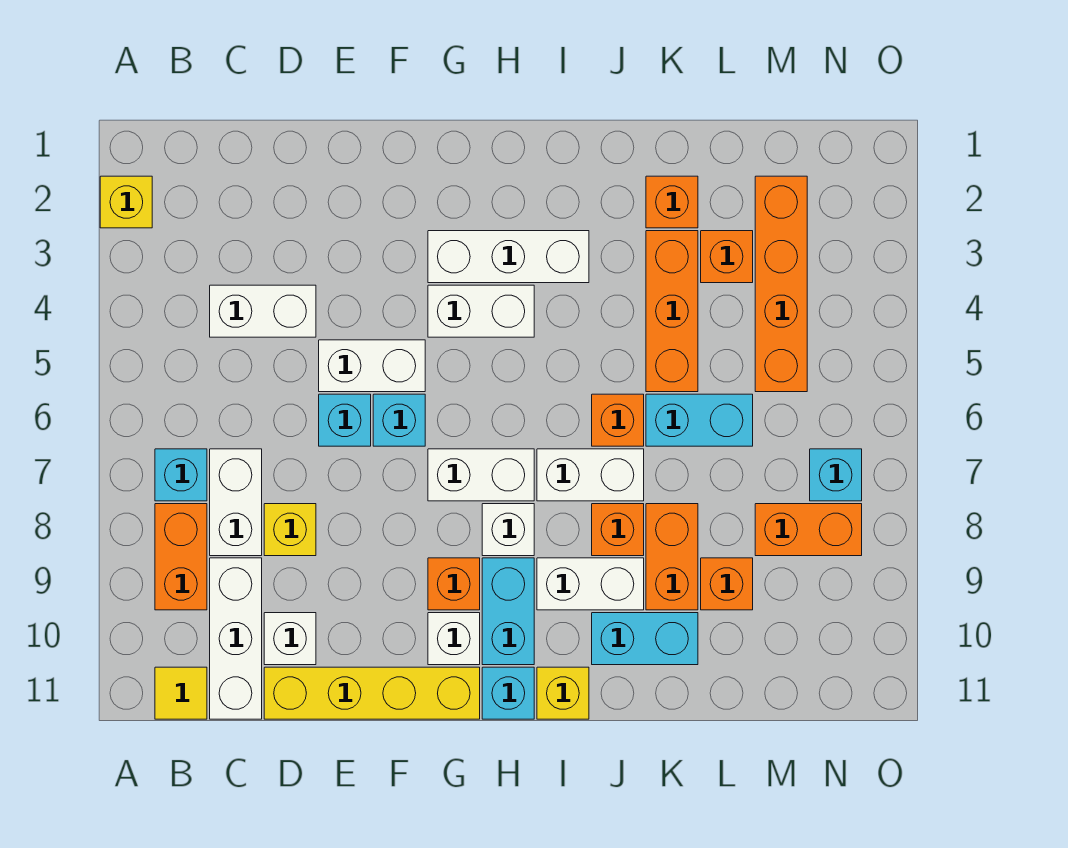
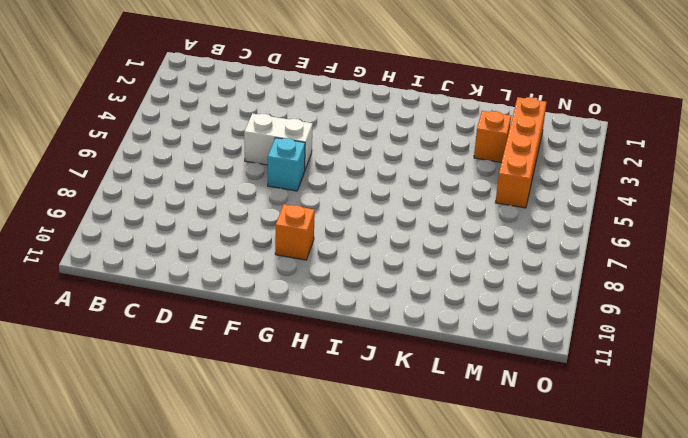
none -> yellow 1x1 brick [100,176,152,228]
none -> cyan 1x1 brick [155,449,207,501]
none -> orange 1x2 brick [155,504,207,610]
none -> yellow 1x1 tile [155,667,207,719]

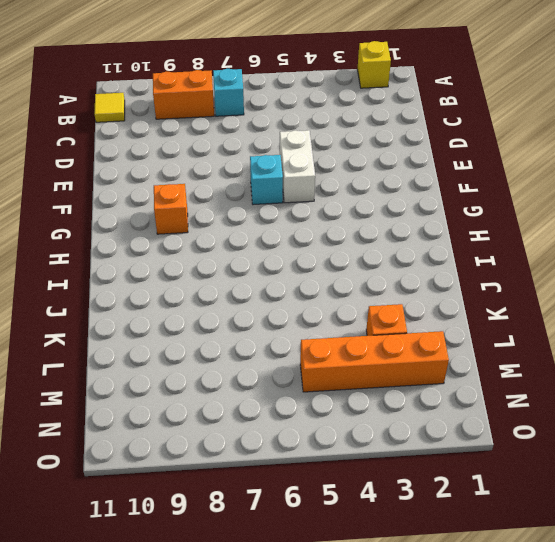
none -> white 1x2 brick [210,285,316,337]
none -> white 1x2 brick [210,449,262,556]
none -> white 1x3 brick [210,558,262,719]
none -> yellow 1x1 brick [264,504,316,556]

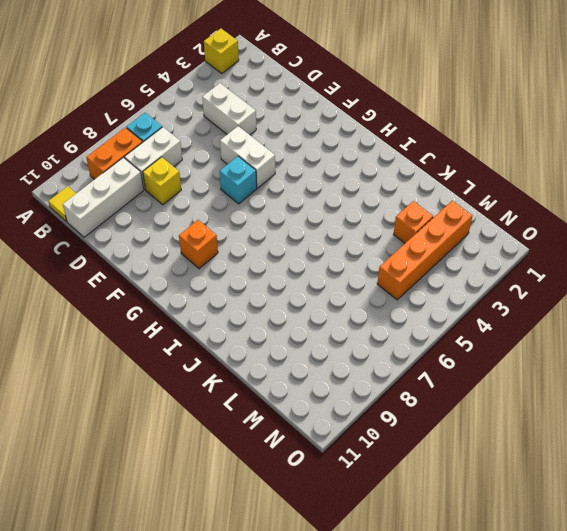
none -> white 1x1 brick [264,613,316,665]
none -> yellow 1x4 brick [264,667,480,719]
none -> cyan 1x1 brick [319,394,371,446]
none -> white 1x3 brick [428,231,589,283]

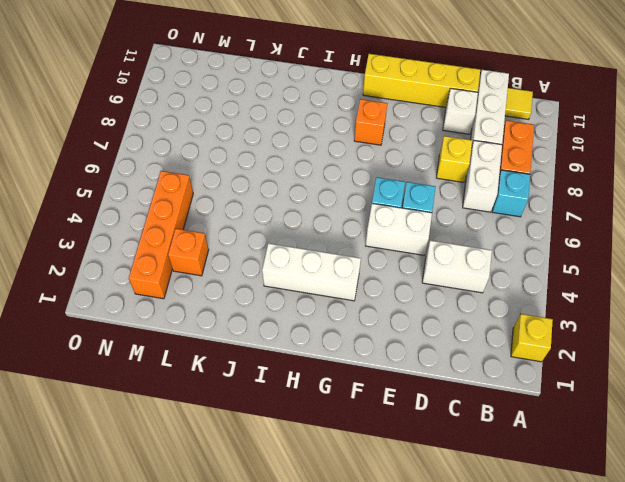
none -> white 1x2 brick [428,285,534,337]
none -> white 1x2 brick [428,449,534,501]
none -> white 1x1 brick [428,613,480,665]
none -> white 1x1 brick [482,504,534,556]

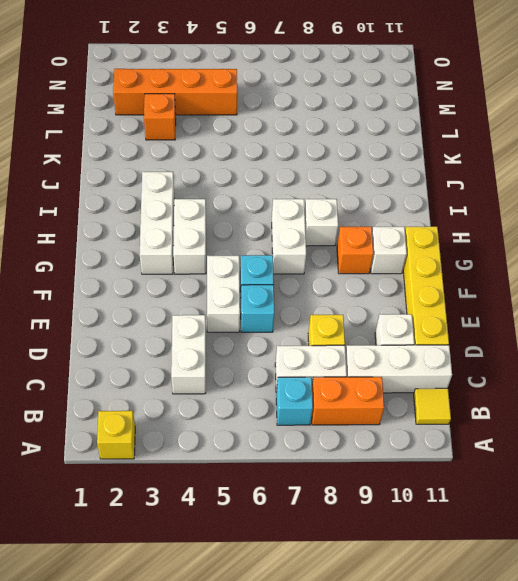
none -> cyan 1x2 brick [482,558,534,665]
none -> cyan 1x1 brick [482,667,534,719]
none -> white 1x2 brick [537,449,644,501]
none -> white 1x2 brick [537,558,644,610]

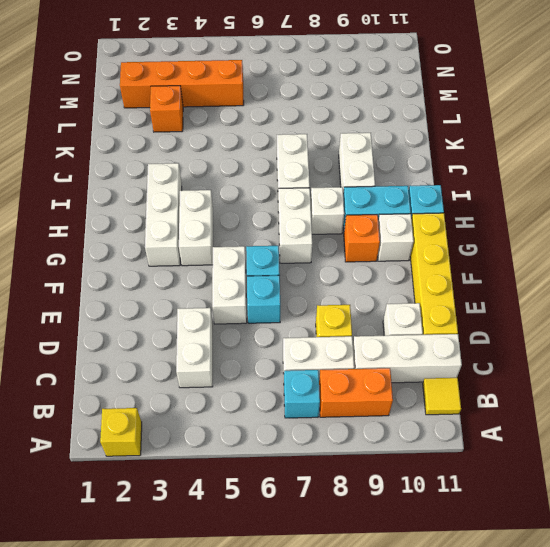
none -> yellow 1x1 brick [537,667,589,719]
none -> orange 1x1 brick [592,394,644,446]
none -> orange 1x1 brick [592,504,644,556]
none -> cyan 1x2 brick [592,613,698,665]

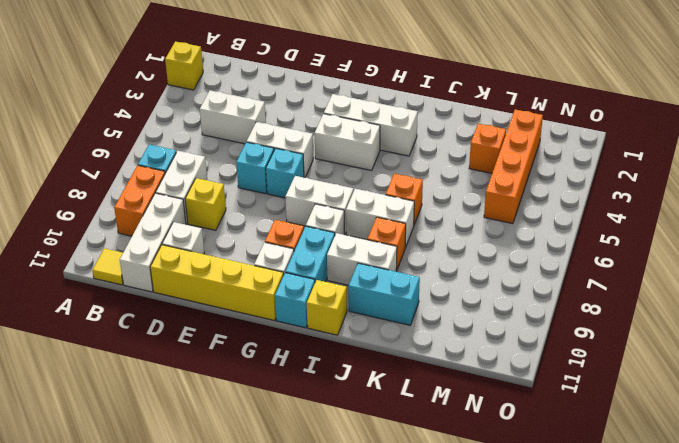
none -> orange 1x1 brick [646,176,698,228]
none -> orange 1x3 brick [646,231,698,392]
none -> cyan 1x2 brick [646,394,753,446]
none -> orange 1x2 brick [646,504,698,610]

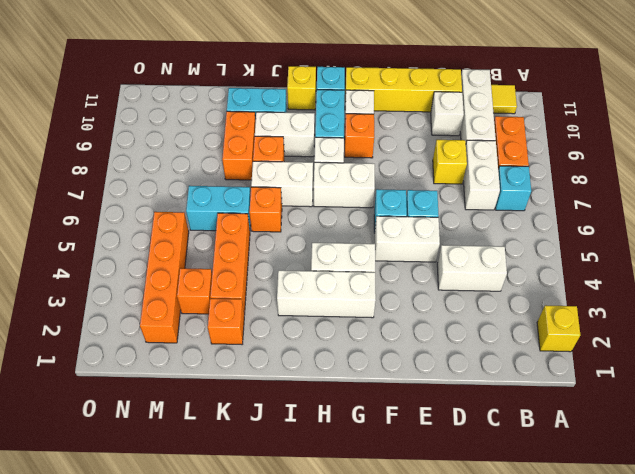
none -> orange 1x1 brick [701,558,753,610]
none -> orange 1x2 brick [755,504,862,556]
none -> cyan 1x1 brick [810,449,862,501]

